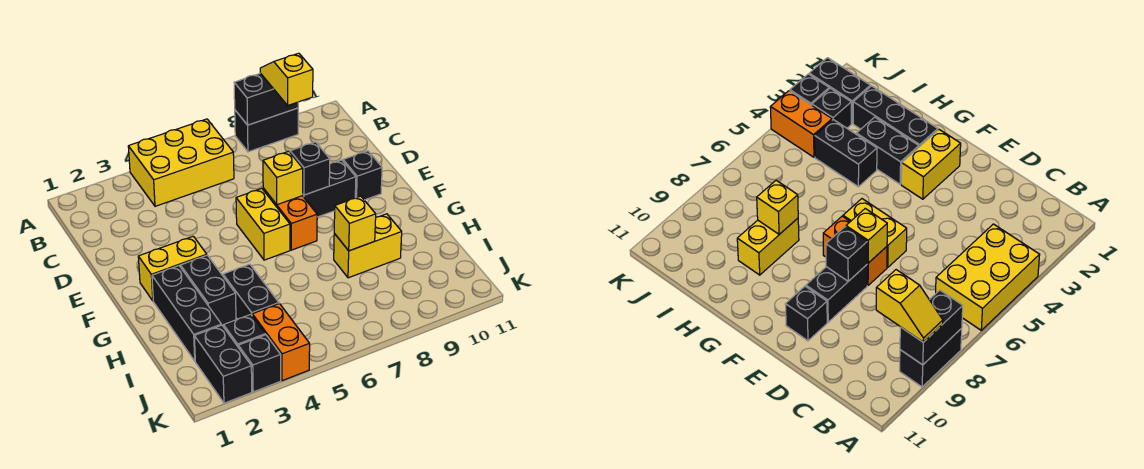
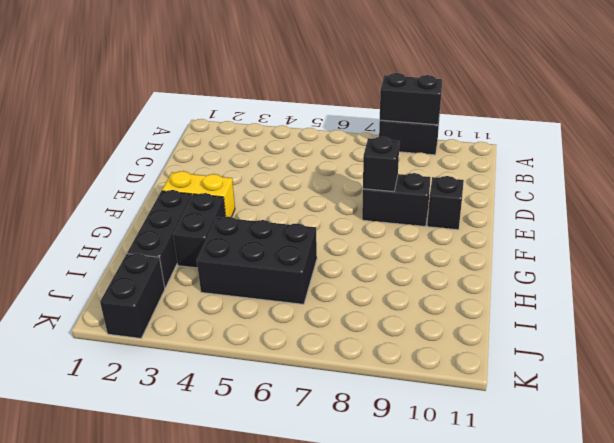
black 2x3 brick [197,217,317,304] -> black 1x2 brick [223,264,279,319]
none -> yellow 2x3 brick [128,119,234,206]
none -> yellow 1x2 brick [236,188,290,260]
none -> orange 1x2 brick [263,188,317,250]

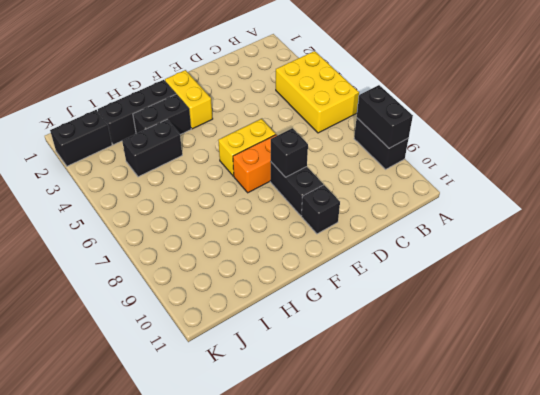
none -> yellow 1x2 brick [334,214,402,278]
none -> black 1x1 brick [224,314,265,346]
none -> orange 1x2 brick [252,304,310,381]

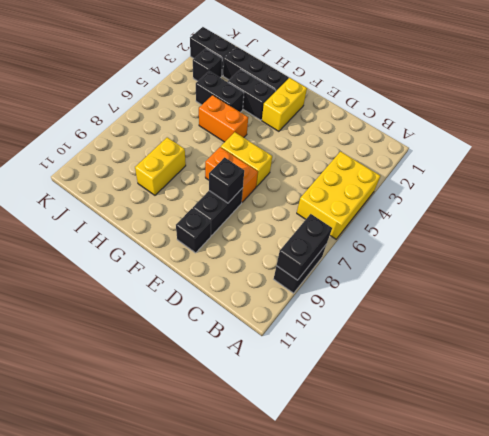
orange 1x2 brick [199,95,248,142] -> orange 1x2 brick moved to [252,304,310,381]
none -> black 1x1 brick [238,335,281,392]
none -> yellow 1x1 brick [263,151,303,205]
none -> yellow 1x1 brick [334,196,376,251]

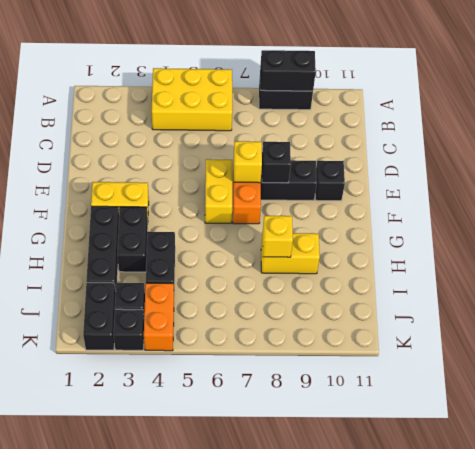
none -> yellow 1x2 slope [260,53,313,105]

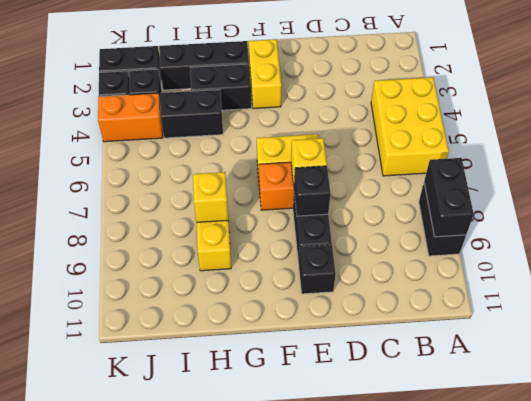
none -> yellow 1x2 slope [260,53,313,105]

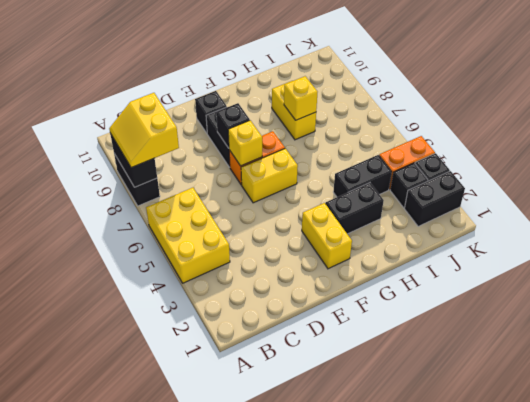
yellow 2x2 slope [109,93,179,168] -> yellow 1x2 slope [260,53,313,105]
none -> black 1x3 brick [152,266,221,361]

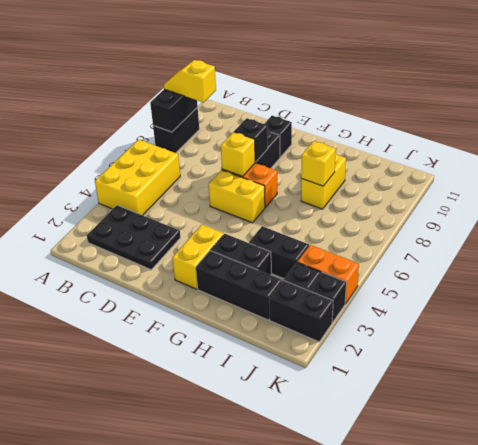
black 2x3 plate [87,205,180,270] -> none

